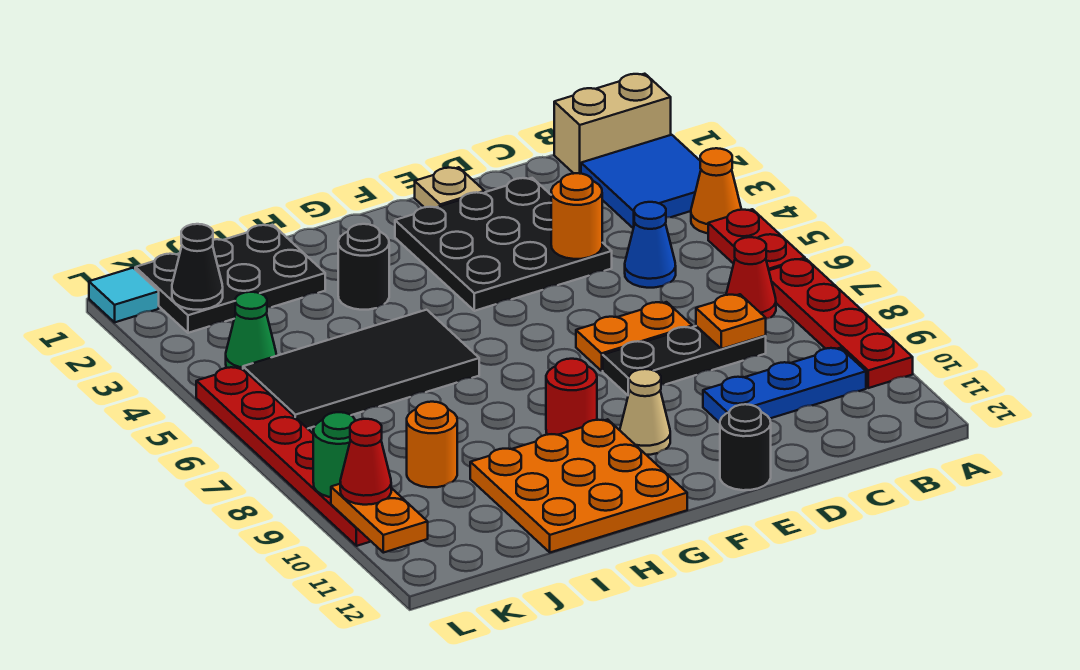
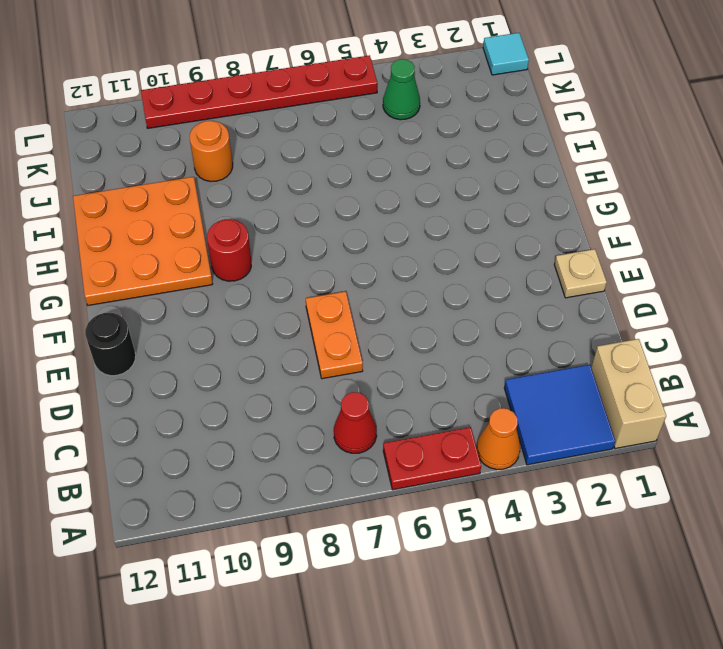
none -> red 1x4 plate [769,259,913,388]
none -> blue 1x3 plate [703,348,866,423]
none -> blue 1x1 cone [625,202,676,288]

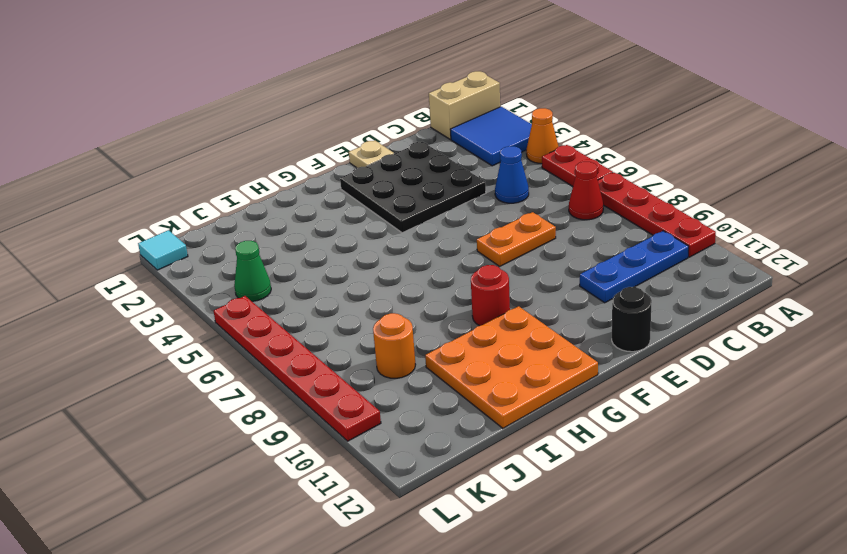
none -> black 1x3 plate [603,326,766,395]
none -> tan 1x1 cone [620,369,670,455]
none -> black 1x1 round brick [338,224,389,310]

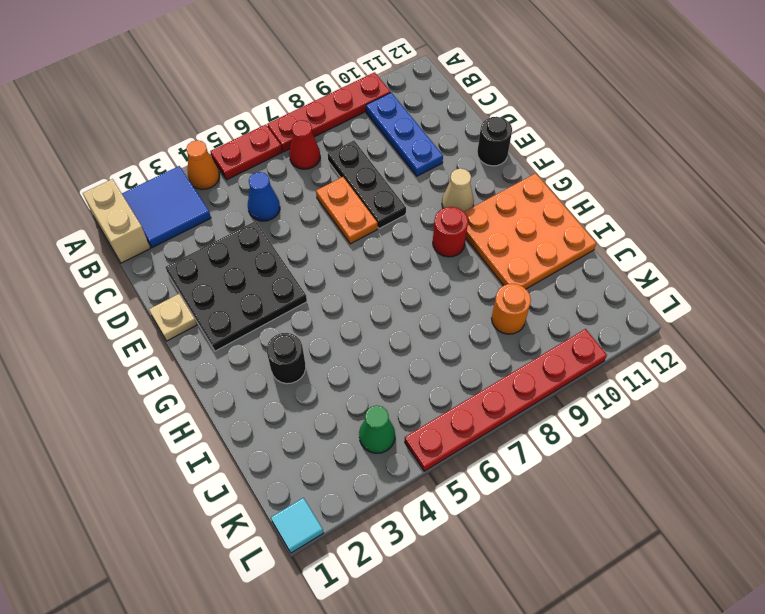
none -> black 2x4 tile [243,310,479,429]
none -> black 2x3 plate [135,225,325,333]
none -> orange 1x1 plate [696,294,766,349]

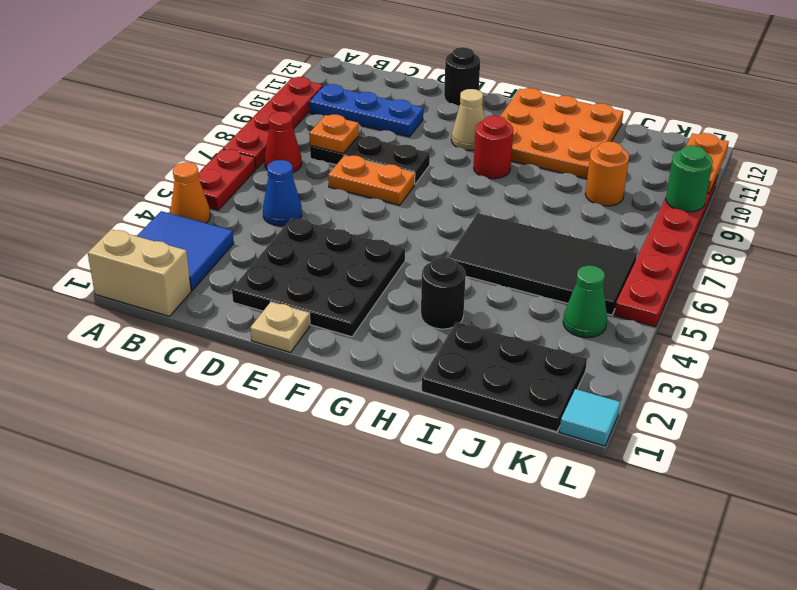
none -> orange 1x1 round brick [551,173,602,259]
none -> black 1x1 cone [172,224,223,310]
none -> red 1x1 cone [340,419,391,505]

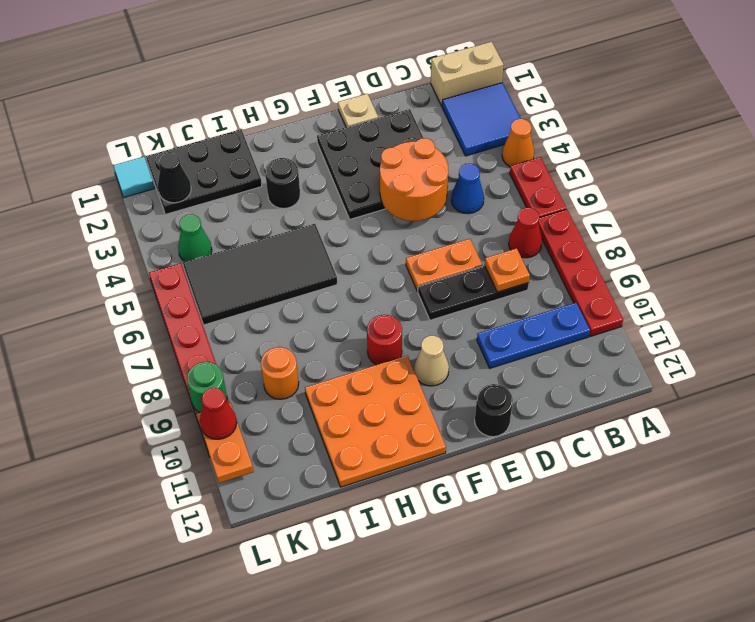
orange 2x2 round brick [380,138,448,221] -> orange 1x1 round brick [551,173,602,259]

